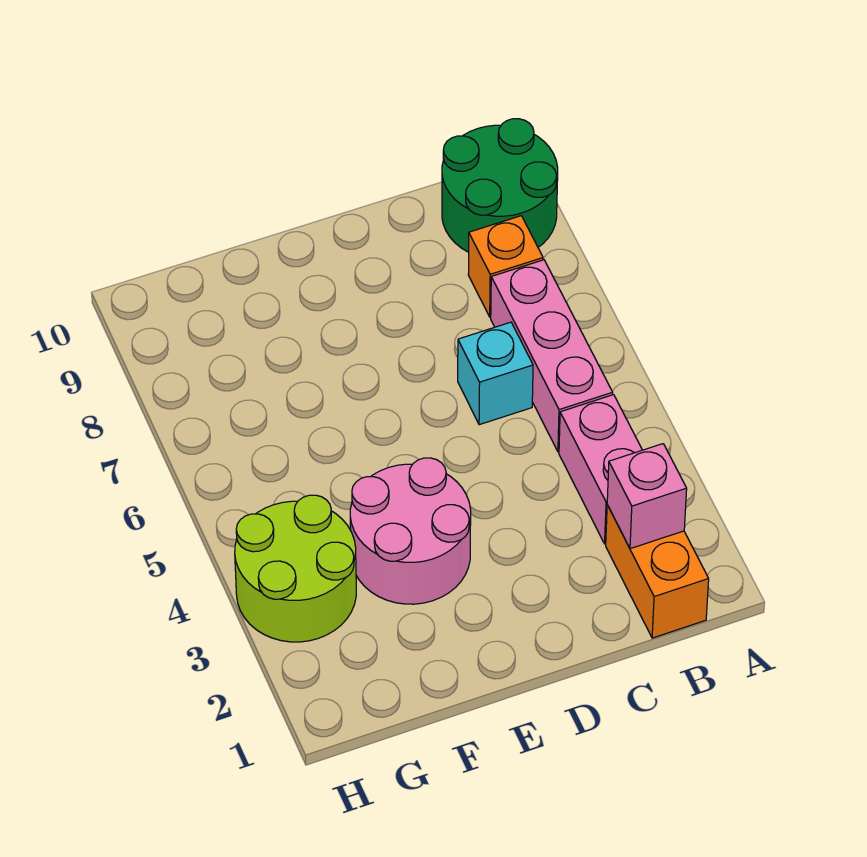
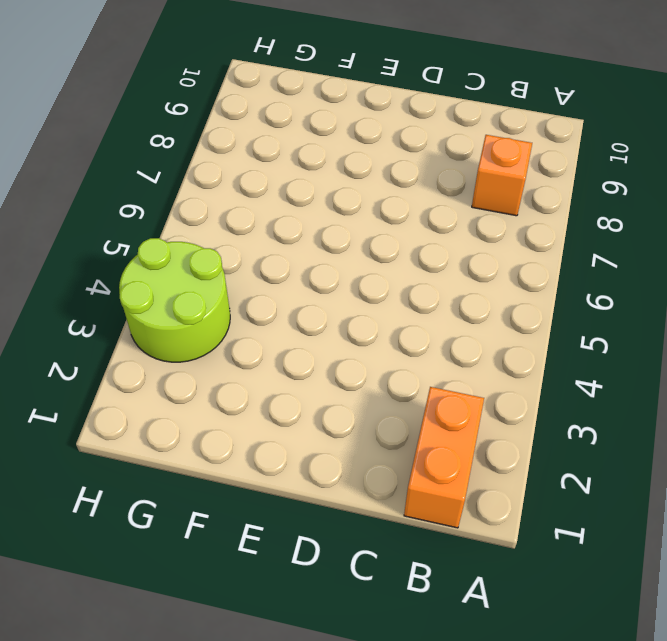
none -> green 2x2 round brick [442,119,558,252]
none -> pink 1x2 brick [559,395,642,544]

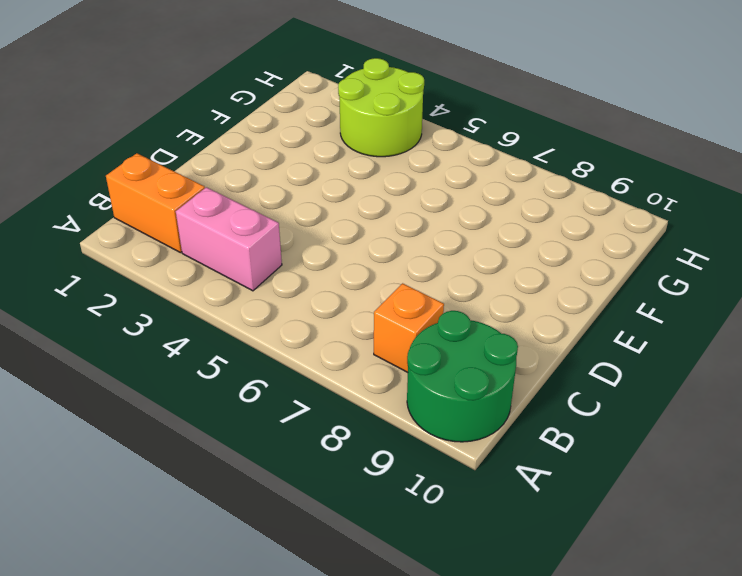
none -> pink 1x3 brick [491,260,613,452]
none -> cyan 1x1 brick [458,322,533,425]

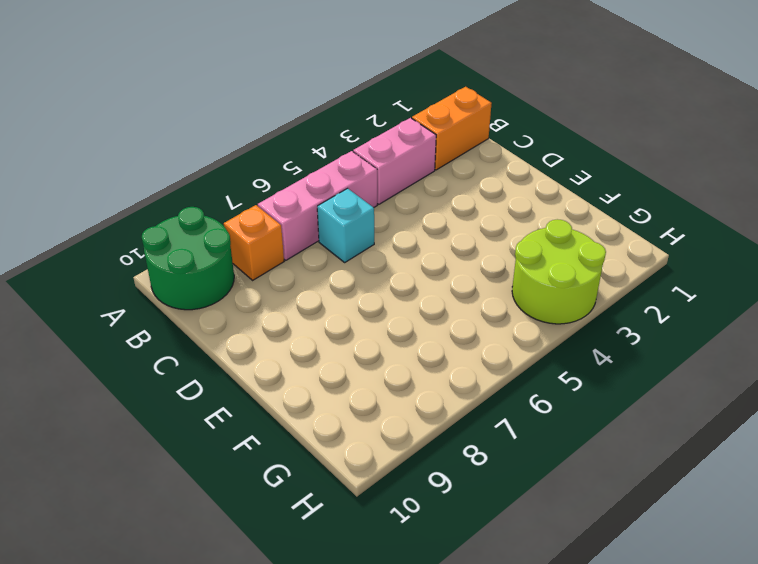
none -> pink 2x2 round brick [350,458,471,604]
none -> pink 1x1 brick [607,444,687,549]

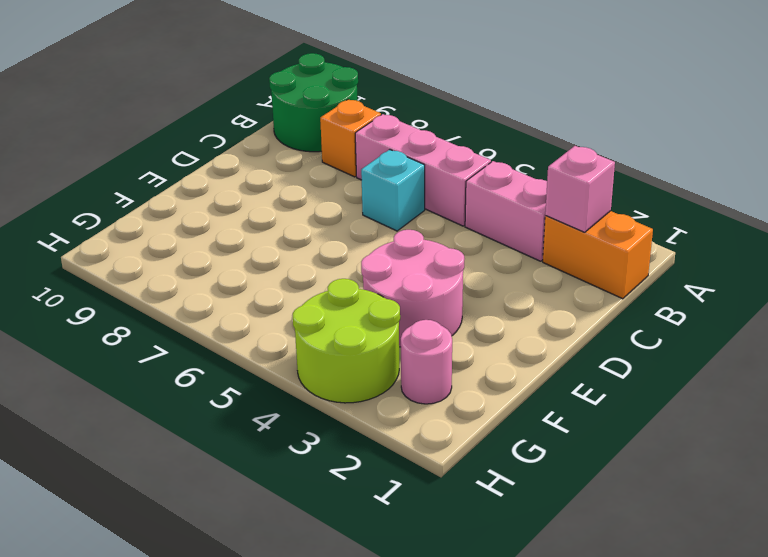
pink 1x1 round brick [401,320,452,404] -> none

